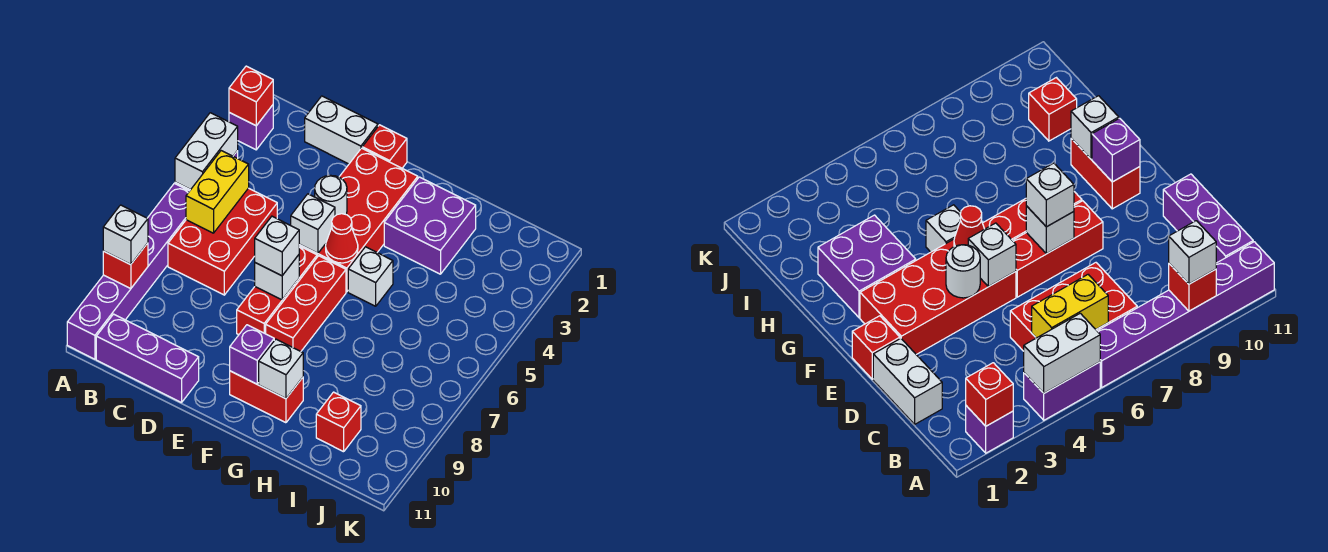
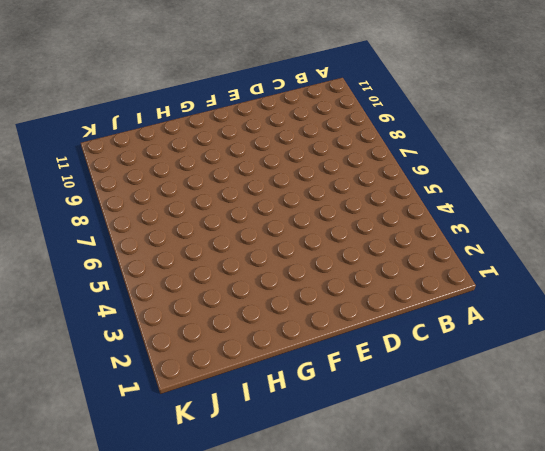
none -> purple 1x1 brick [229,105,273,150]
none -> purple 1x2 brick [1024,362,1100,420]
none -> purple 1x6 brick [67,183,189,359]

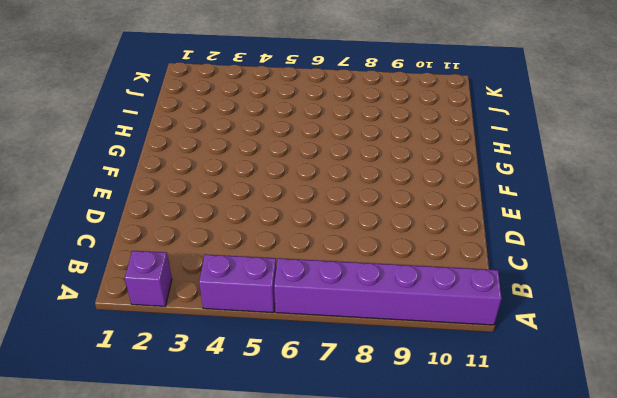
none -> red 2x3 brick [168,188,277,295]
none -> purple 1x3 brick [96,314,199,403]
none -> white 1x2 brick [305,96,378,164]

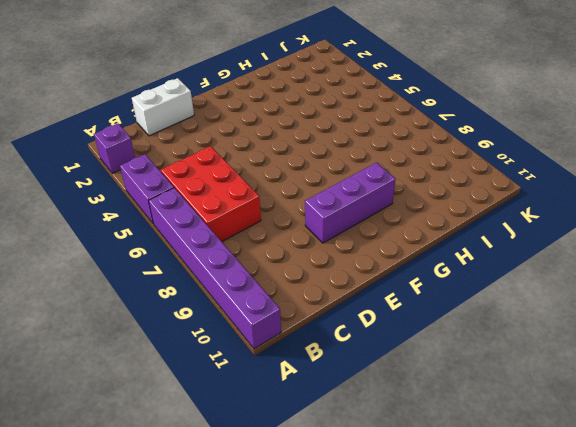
purple 1x3 brick [305,163,395,243] -> purple 1x3 brick moved to [96,314,199,403]
none -> red 1x1 brick [362,125,407,168]
none -> red 2x4 brick [299,148,418,292]
none -> red 1x3 brick [237,246,317,335]

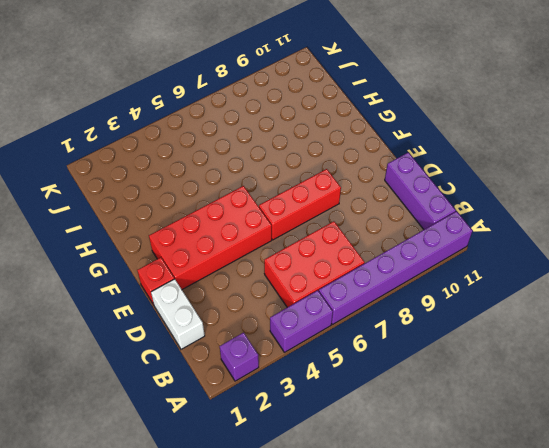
none -> red 1x3 brick [266,256,346,351]
none -> red 1x2 brick [230,371,303,423]
none -> purple 2x2 brick [384,177,476,274]

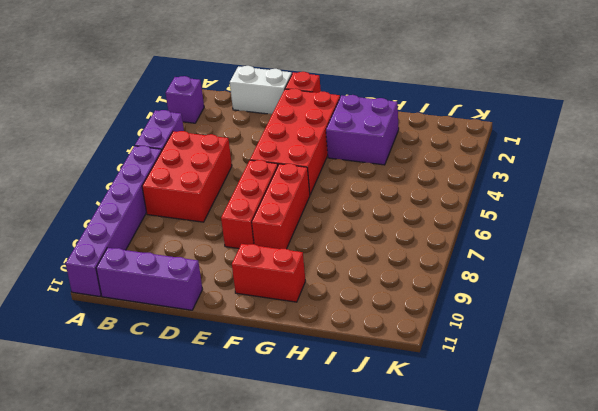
none -> white 1x1 brick [348,247,393,306]
none -> red 1x1 brick [316,392,361,452]
none -> red 1x1 brick [229,66,273,126]

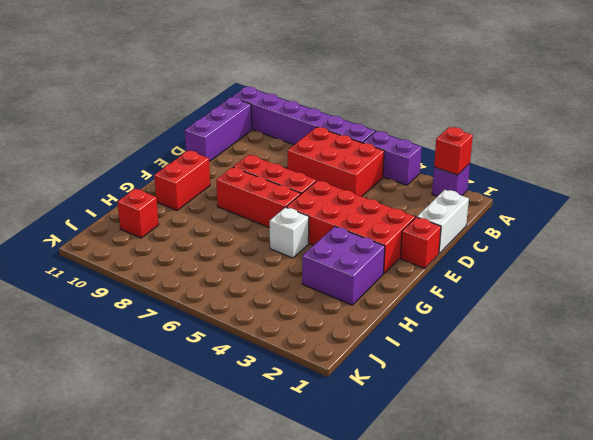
none -> white 1x2 brick [175,113,238,190]
none -> red 1x1 brick [103,243,148,289]
none -> yellow 1x2 brick [186,151,249,233]

